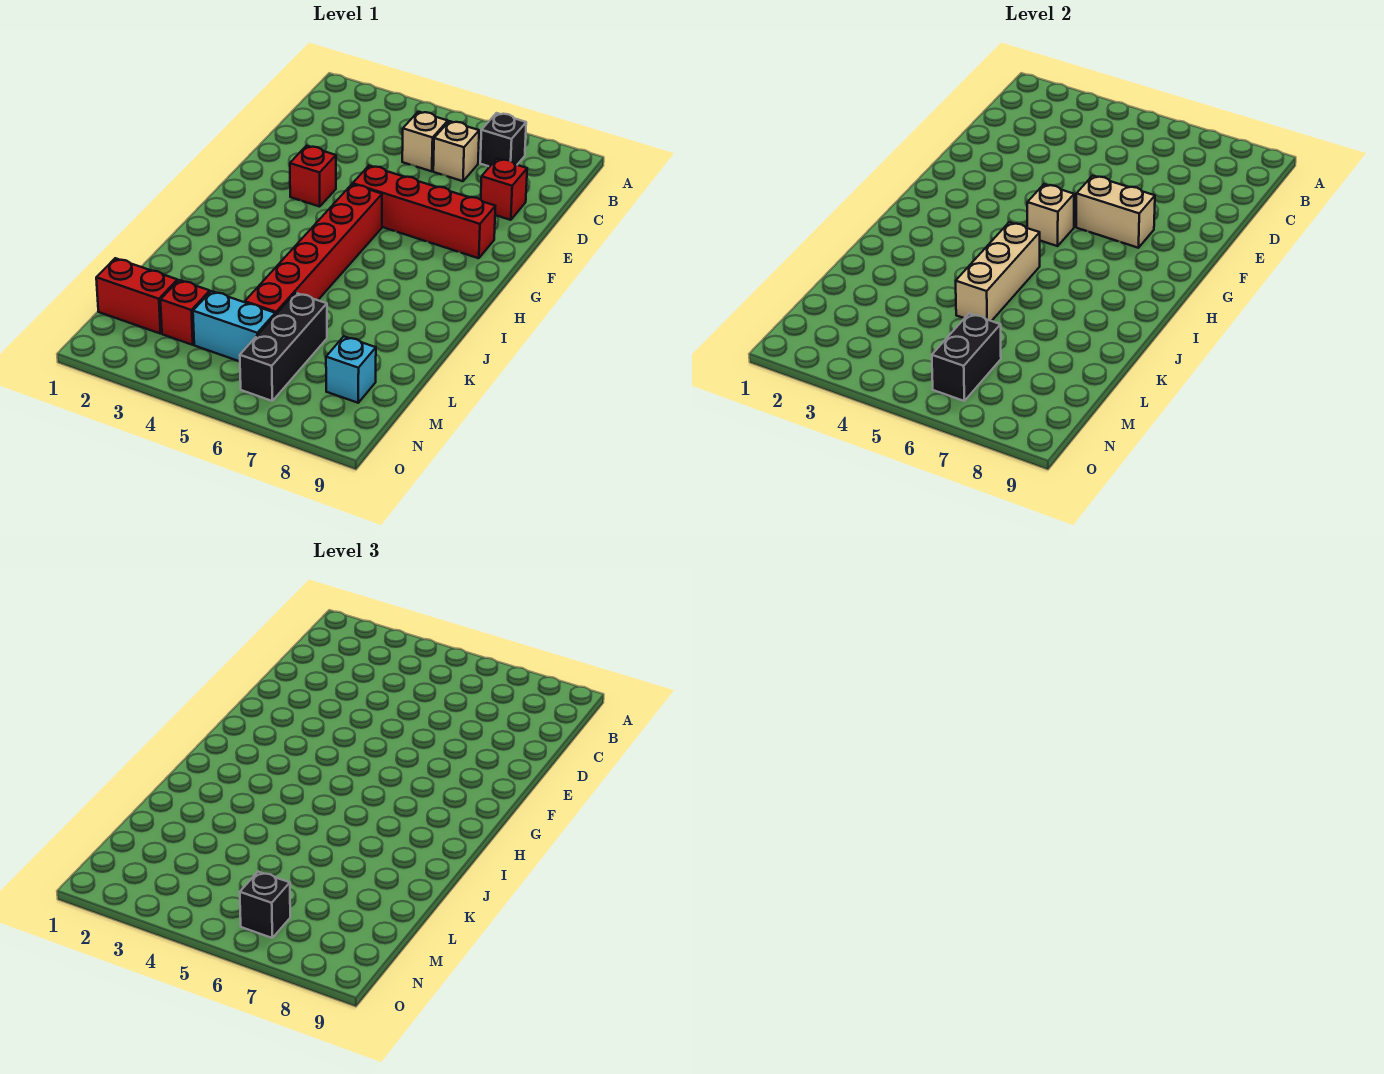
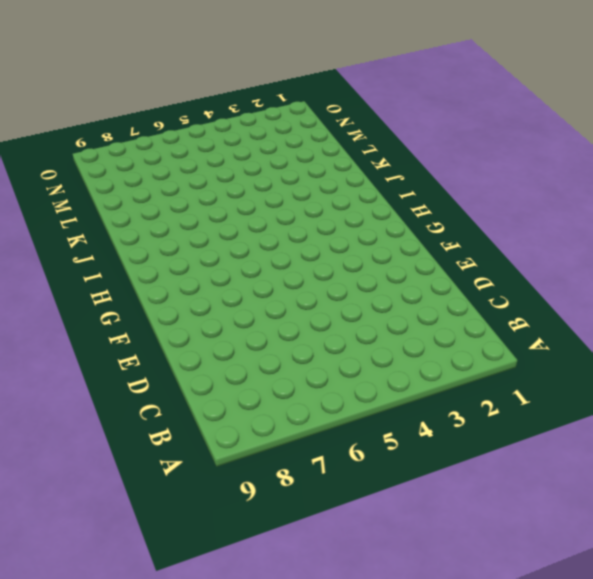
none -> black 1x1 brick [480,113,526,166]
none -> tan 1x1 brick [402,112,448,171]
none -> tan 1x1 brick [433,121,479,181]

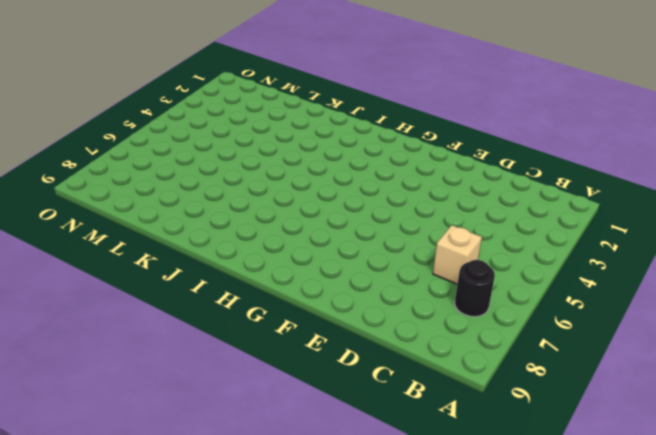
black 1x1 round brick [455,260,495,317] -> black 1x1 brick [480,113,526,166]
none -> tan 1x1 brick [402,112,448,171]
none -> red 1x1 brick [480,159,527,220]
none -> red 1x1 brick [290,146,336,207]

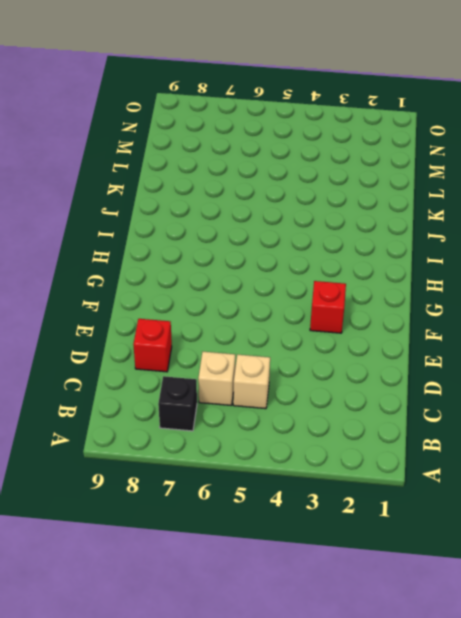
none -> red 1x4 brick [353,166,495,258]
none -> red 1x6 brick [245,184,382,315]
none -> black 1x3 brick [240,293,327,401]

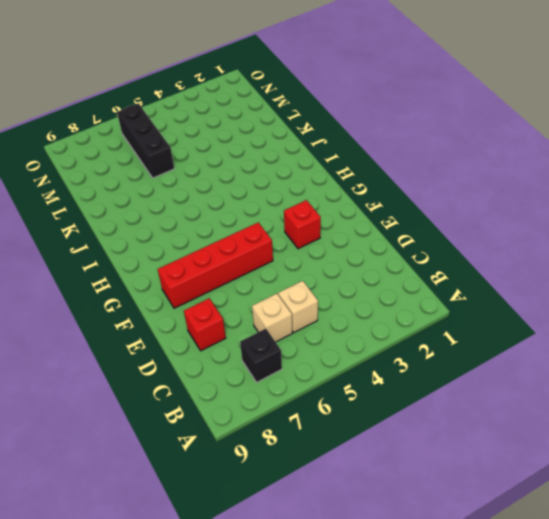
none -> red 1x6 brick [245,184,382,315]
none -> red 1x2 brick [96,258,177,334]
none -> red 1x1 brick [161,280,210,345]

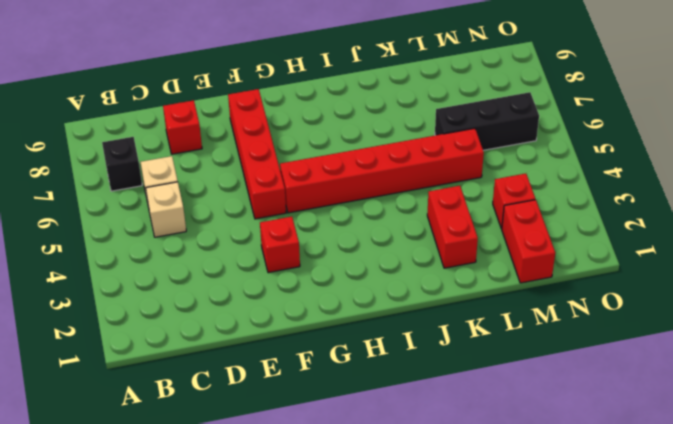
red 1x2 brick [427,186,478,268] -> none
none -> cyan 1x2 brick [193,291,275,361]
none -> cyan 1x1 brick [326,336,376,403]
none -> tan 1x2 brick [1076,176,1155,248]

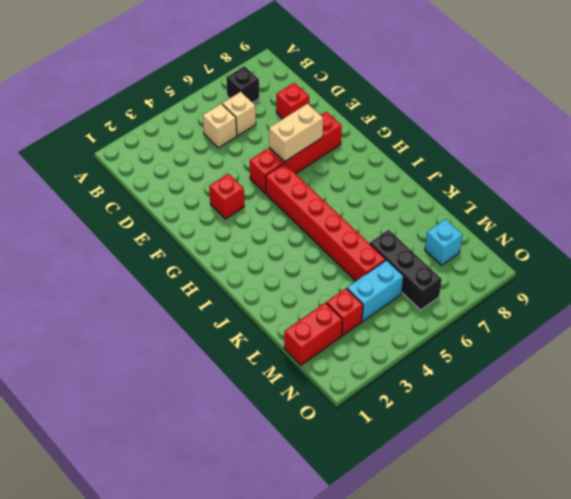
none -> tan 1x1 brick [1027,184,1074,246]
none -> tan 1x3 brick [956,222,1040,321]
none -> black 1x2 brick [932,314,1001,401]

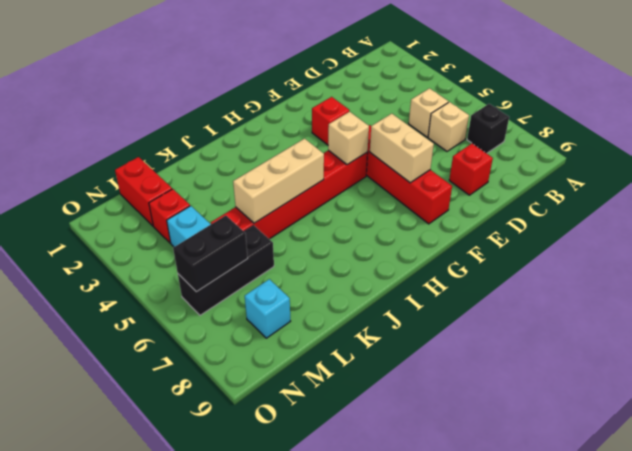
none -> black 1x1 brick [240,872,290,938]

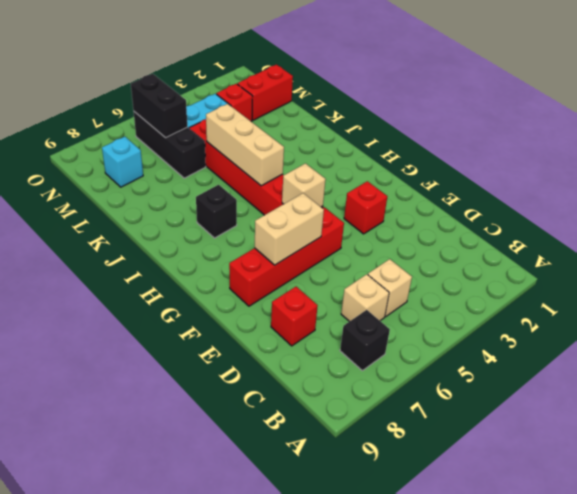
black 1x1 brick [196,185,237,238] -> black 1x1 brick moved to [240,872,290,938]

